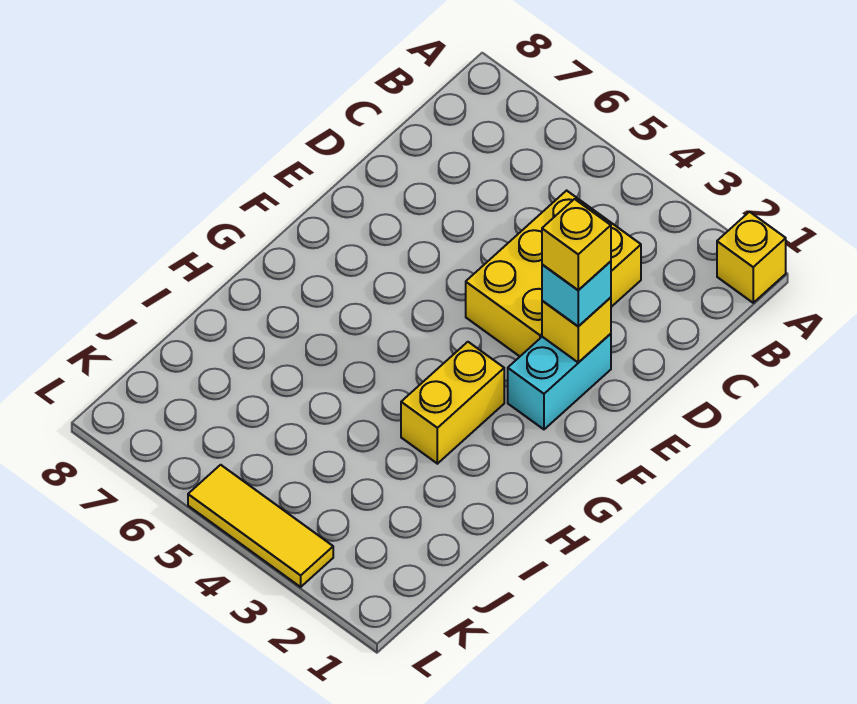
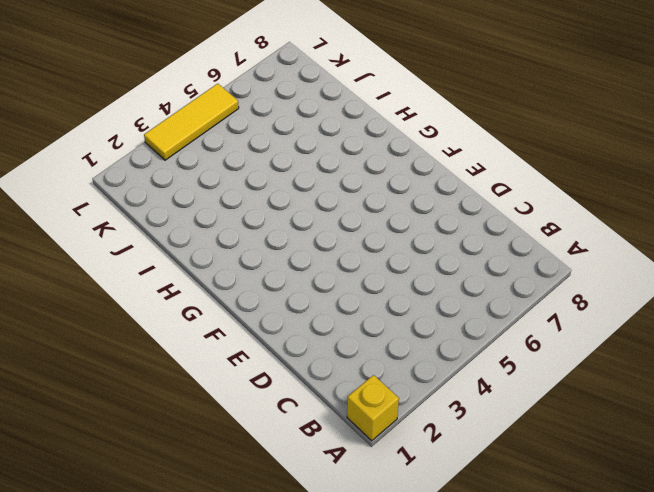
none -> yellow 2x3 brick [466,191,641,356]
none -> cyan 1x2 brick [508,334,611,429]

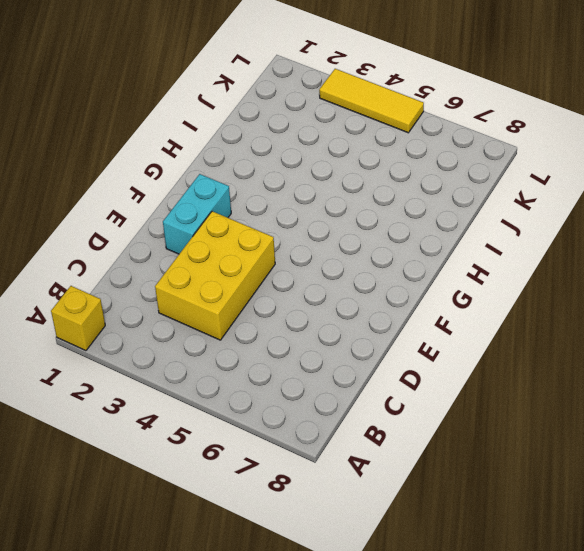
none -> yellow 1x2 brick [401,342,504,464]
none -> yellow 1x1 brick [542,298,611,363]

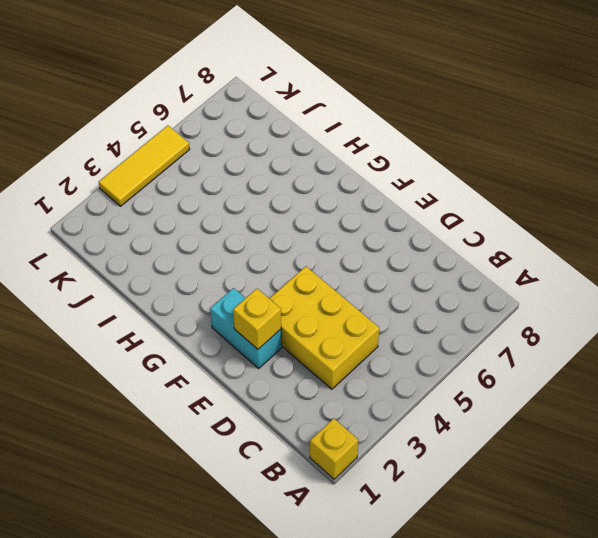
none -> yellow 1x2 brick [401,342,504,464]
none -> cyan 1x1 brick [542,261,611,326]

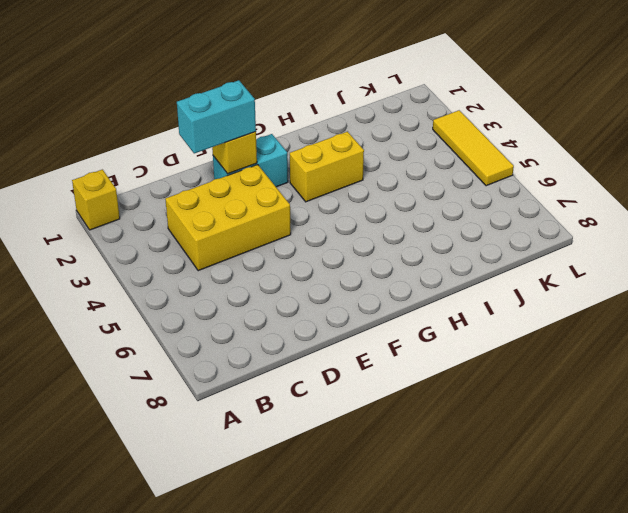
cyan 1x2 brick [177,80,256,153] -> cyan 1x1 brick [542,261,611,326]
none -> yellow 1x1 brick [542,199,611,290]

